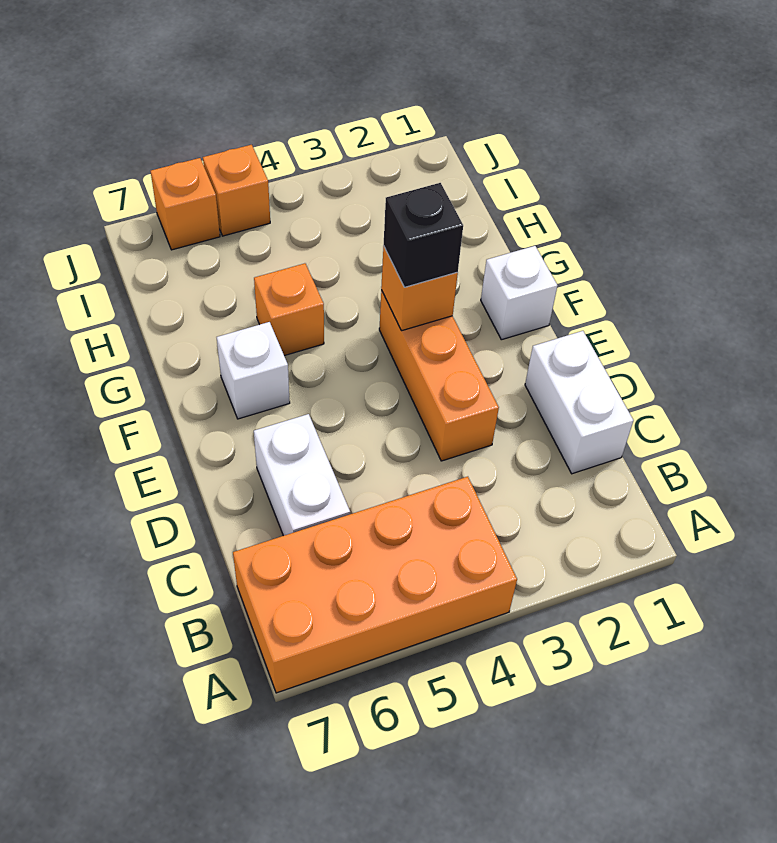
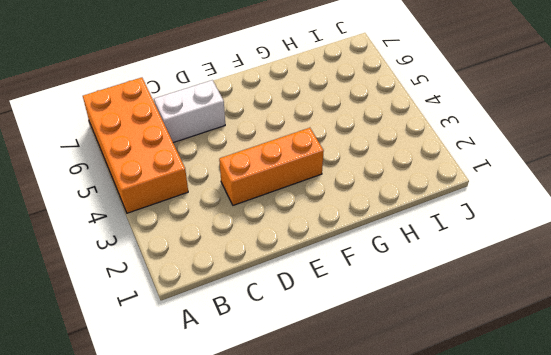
none -> white 1x2 brick [525,331,634,474]
none -> white 1x1 brick [481,246,558,340]

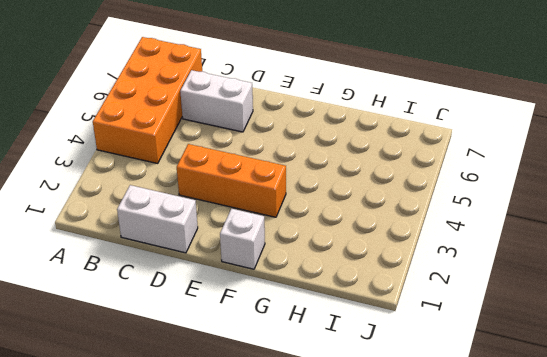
none -> white 1x1 brick [217,322,290,419]
none -> orange 1x1 brick [254,263,324,356]

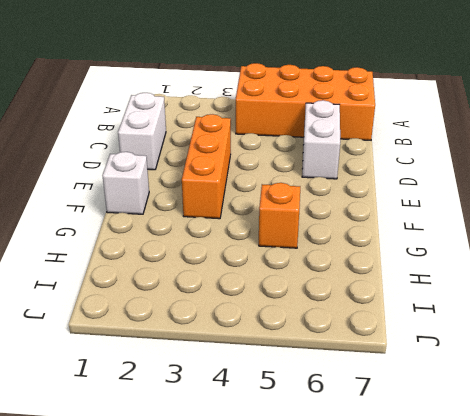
none -> white 1x1 brick [217,322,290,419]
none -> orange 1x1 brick [203,145,270,236]

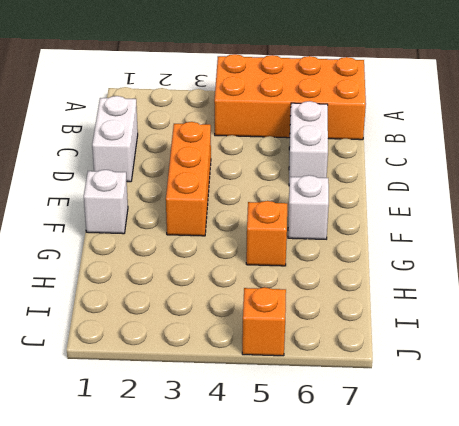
none -> orange 1x1 brick [151,158,220,250]
none -> orange 1x1 brick [381,246,458,331]

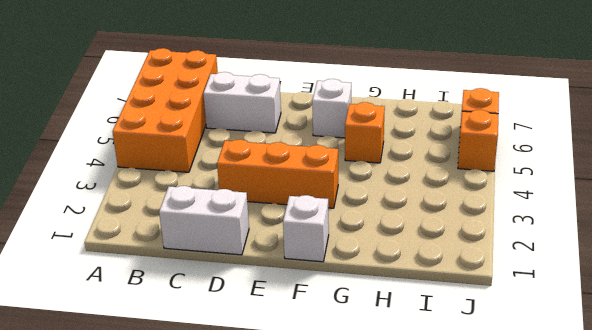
none -> orange 1x1 brick [381,246,458,331]
none -> black 1x1 brick [383,183,463,287]

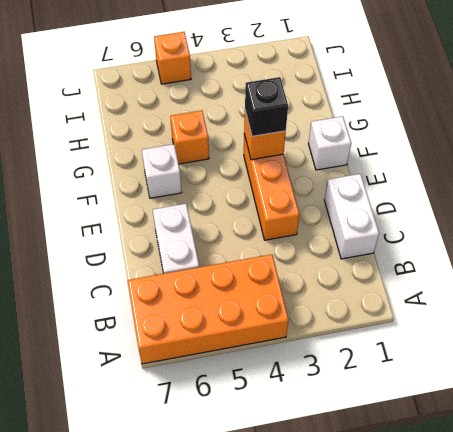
none -> orange 1x1 brick [151,158,220,250]

